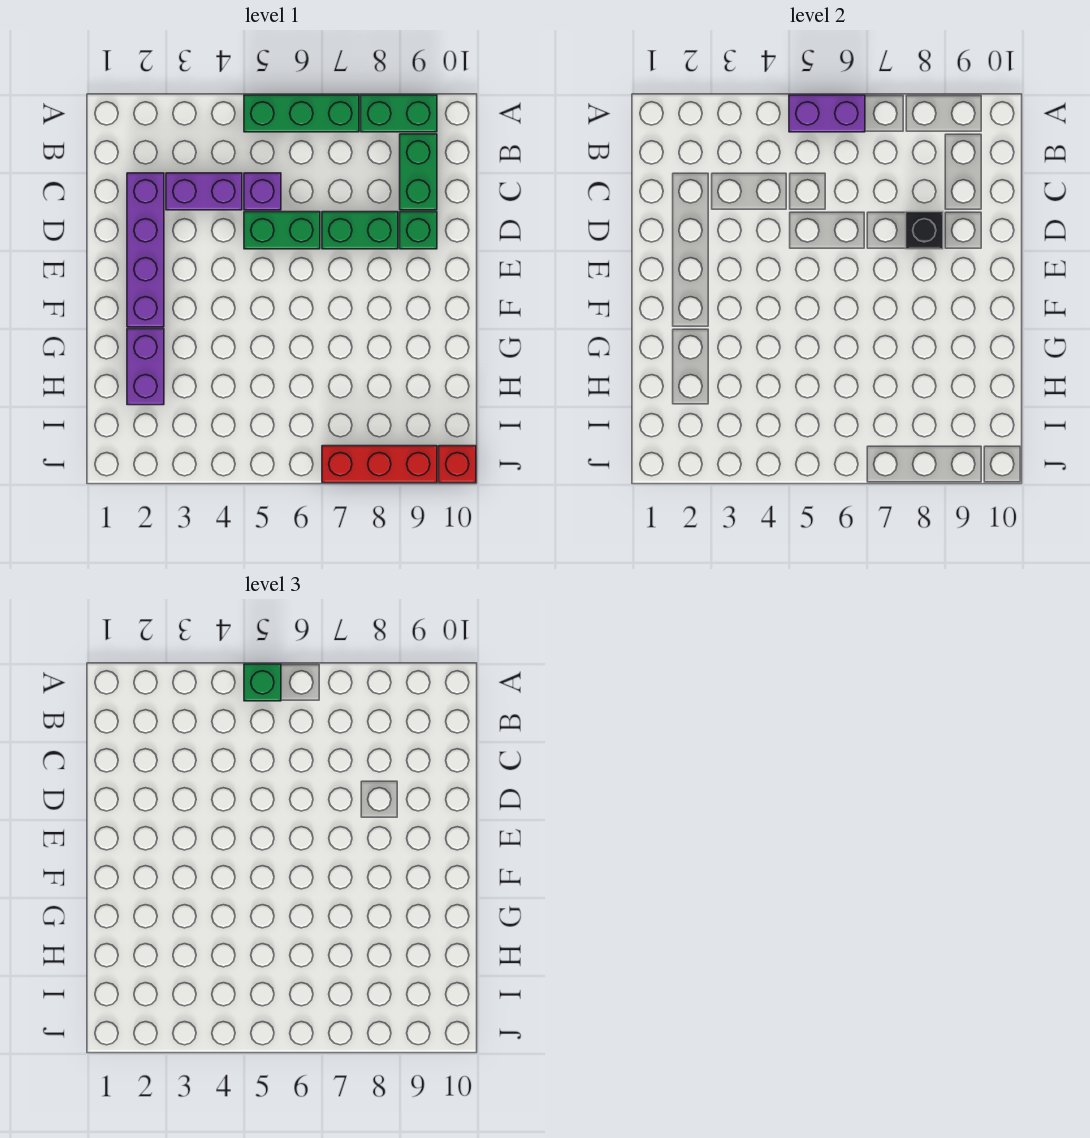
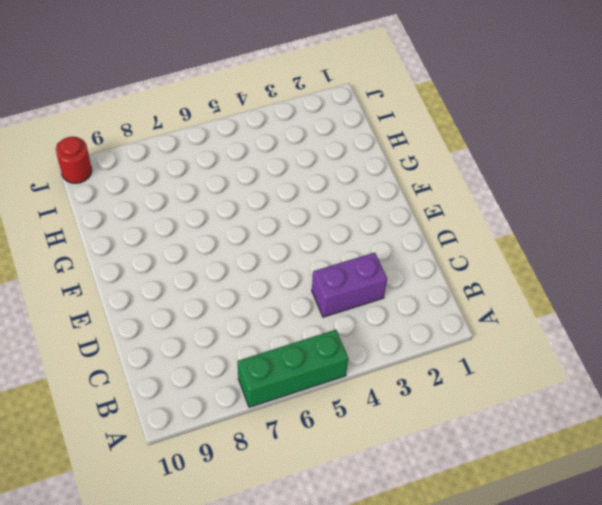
red 1x1 round brick [56,137,92,183] -> red 1x1 brick [439,446,476,483]
none -> green 1x2 brick [361,95,437,132]
none -> green 1x2 brick [400,134,437,210]
none -> purple 1x4 brick [127,173,164,327]

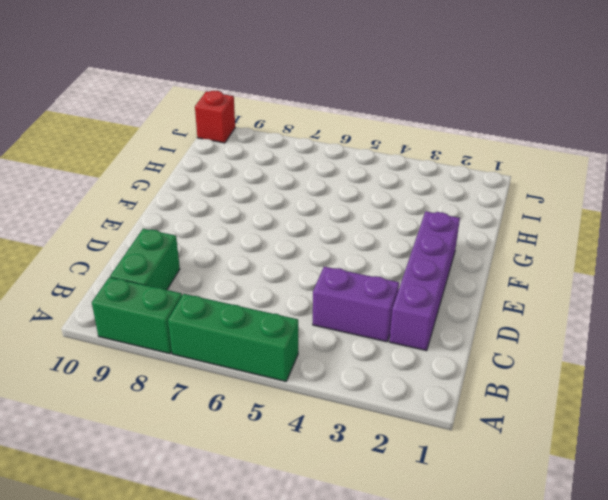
none -> purple 1x1 brick [244,173,281,210]
none -> green 1x2 brick [244,212,320,249]
none -> green 1x2 brick [322,212,398,249]

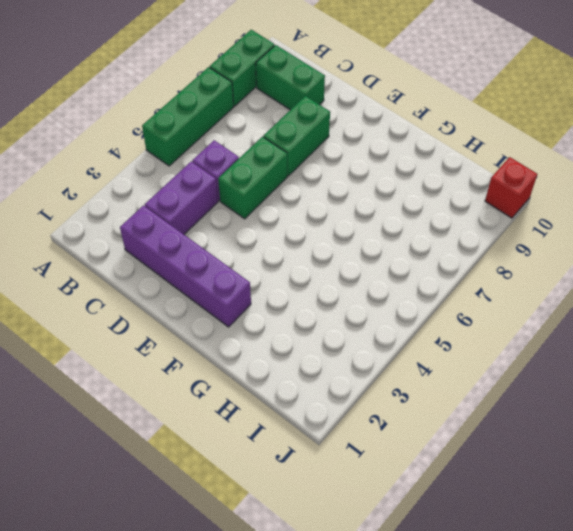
none -> green 1x1 brick [400,212,437,249]
none -> purple 1x2 brick [127,329,164,405]
none -> red 1x3 brick [322,446,437,483]

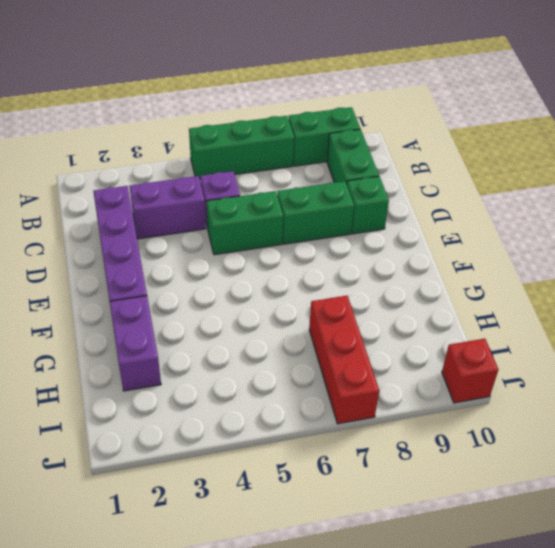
red 1x3 brick [309,296,379,424] -> red 1x3 brick turned to [322,446,437,483]
none -> purple 1x2 brick [789,95,865,132]
none -> black 1x1 brick [906,212,943,249]
none -> green 1x1 brick [244,664,281,701]

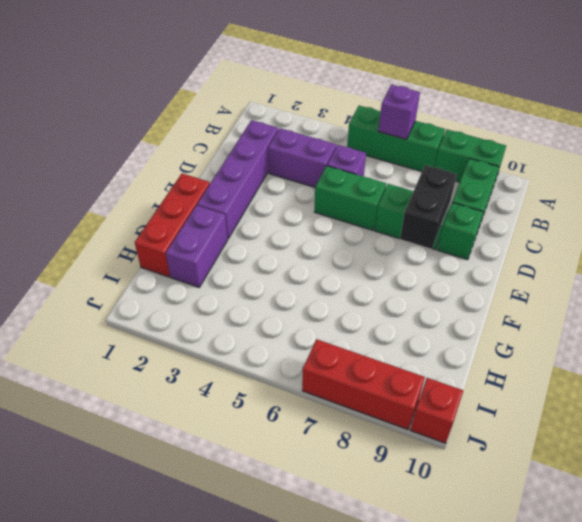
purple 1x1 brick [378,85,420,139] -> purple 1x2 brick [789,95,865,132]
black 1x2 brick [400,165,457,249] -> black 1x1 brick [906,212,943,249]
red 1x3 brick [135,174,210,277] -> none
none -> green 1x1 brick [244,664,281,701]

